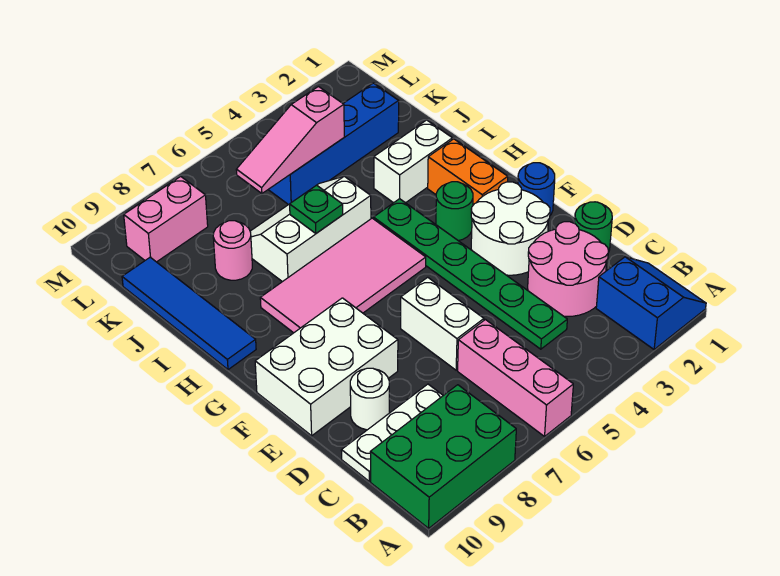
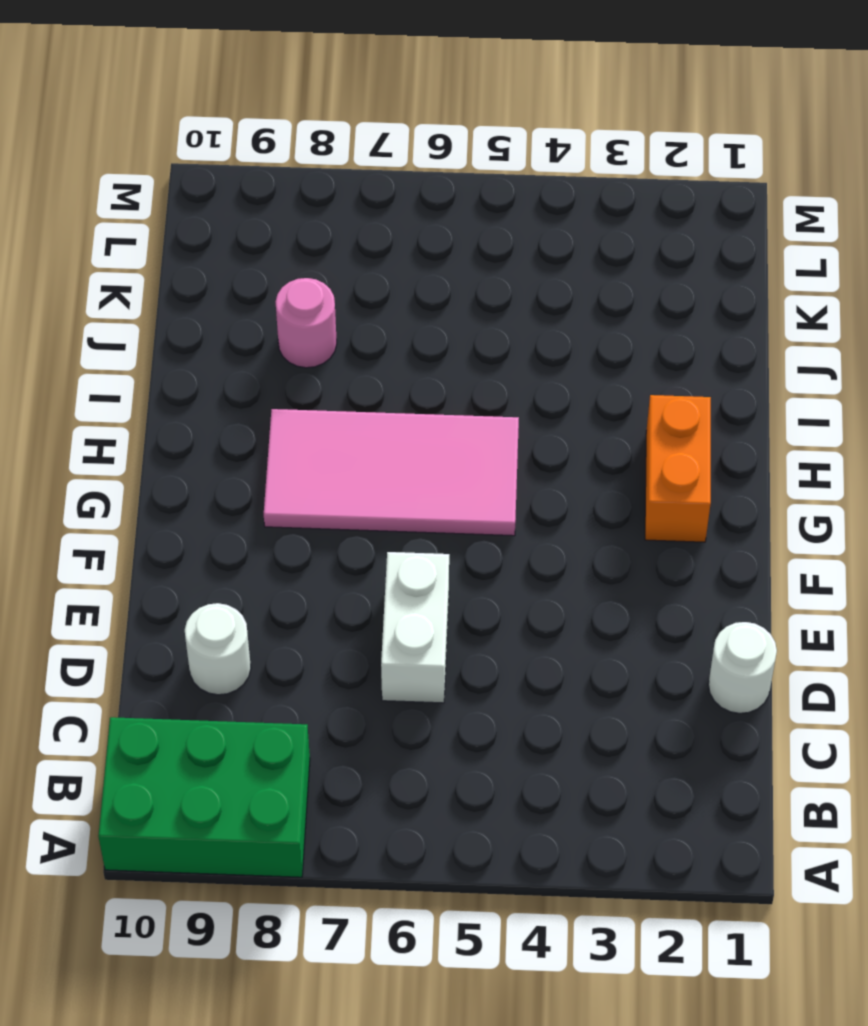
white 1x1 round brick [708,622,777,713] -> green 1x1 round brick [574,202,612,253]
none -> blue 2x2 slope [596,257,706,349]
none -> pink 1x3 brick [458,320,573,436]
none -> pink 2x2 round brick [528,222,608,316]

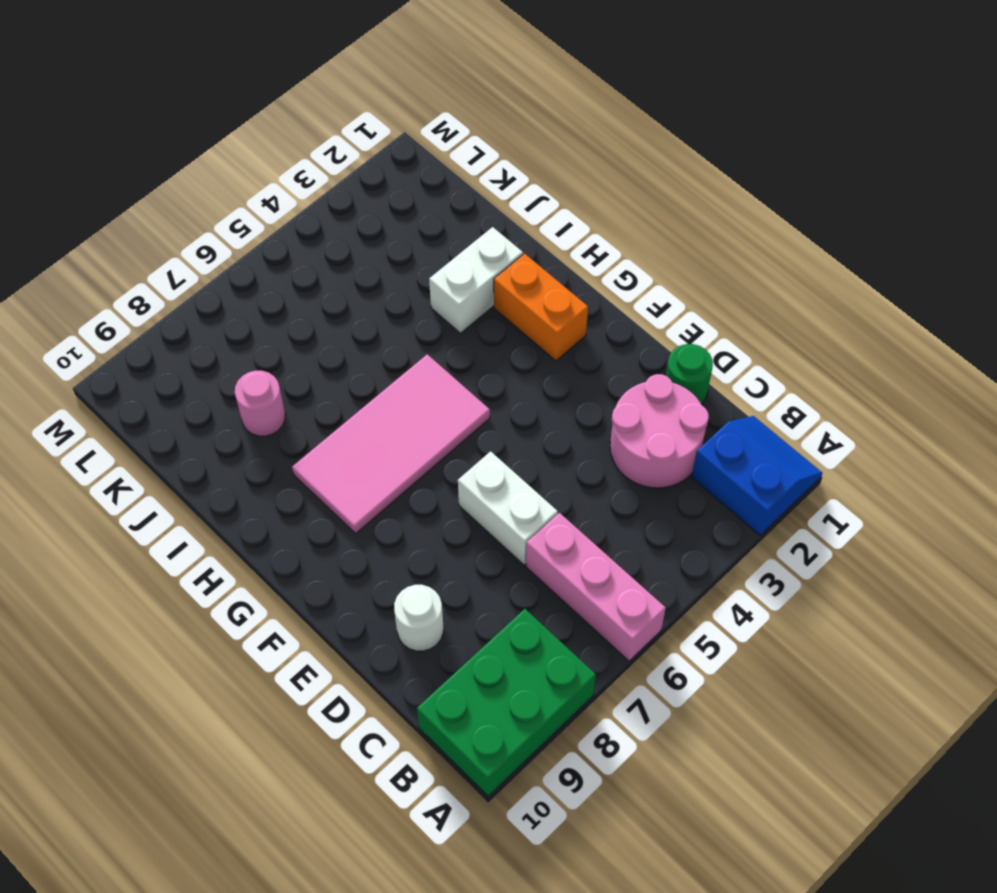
none -> green 1x6 plate [374,199,567,349]
none -> white 1x3 plate [341,384,443,481]
none -> white 2x2 round brick [471,182,550,275]

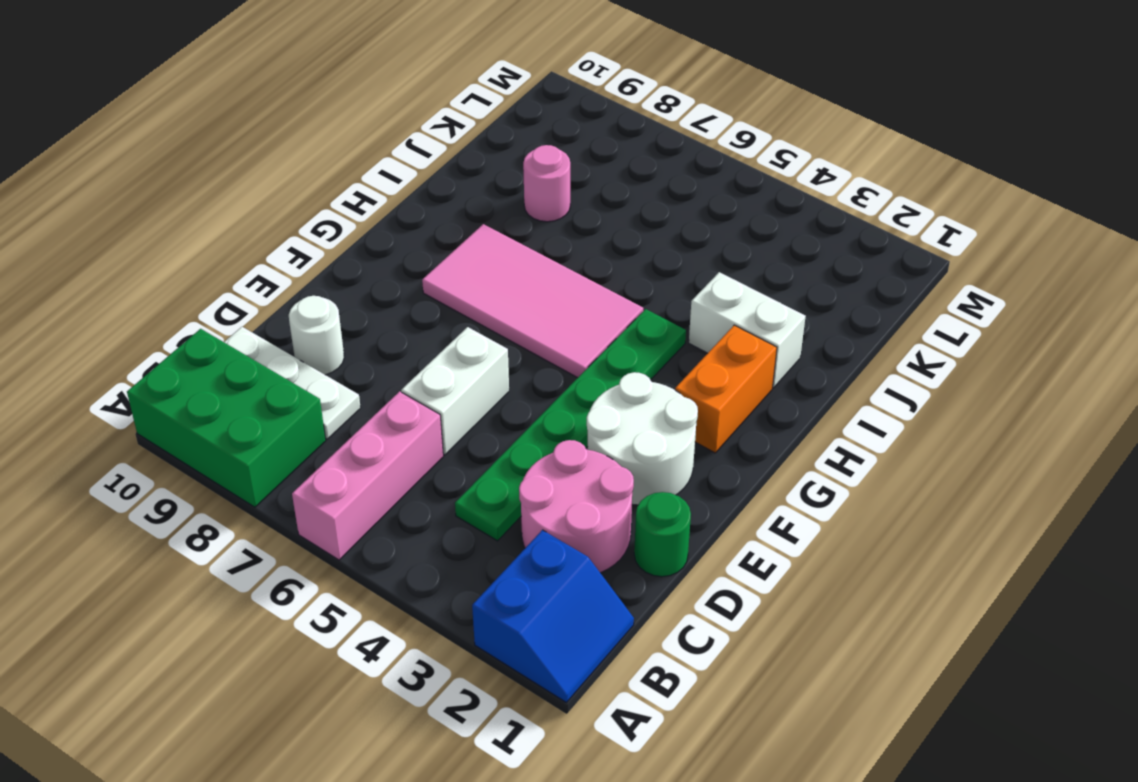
none -> white 2x3 brick [255,298,398,436]
none -> blue 1x1 round brick [518,163,555,215]
none -> green 1x1 round brick [436,182,473,241]

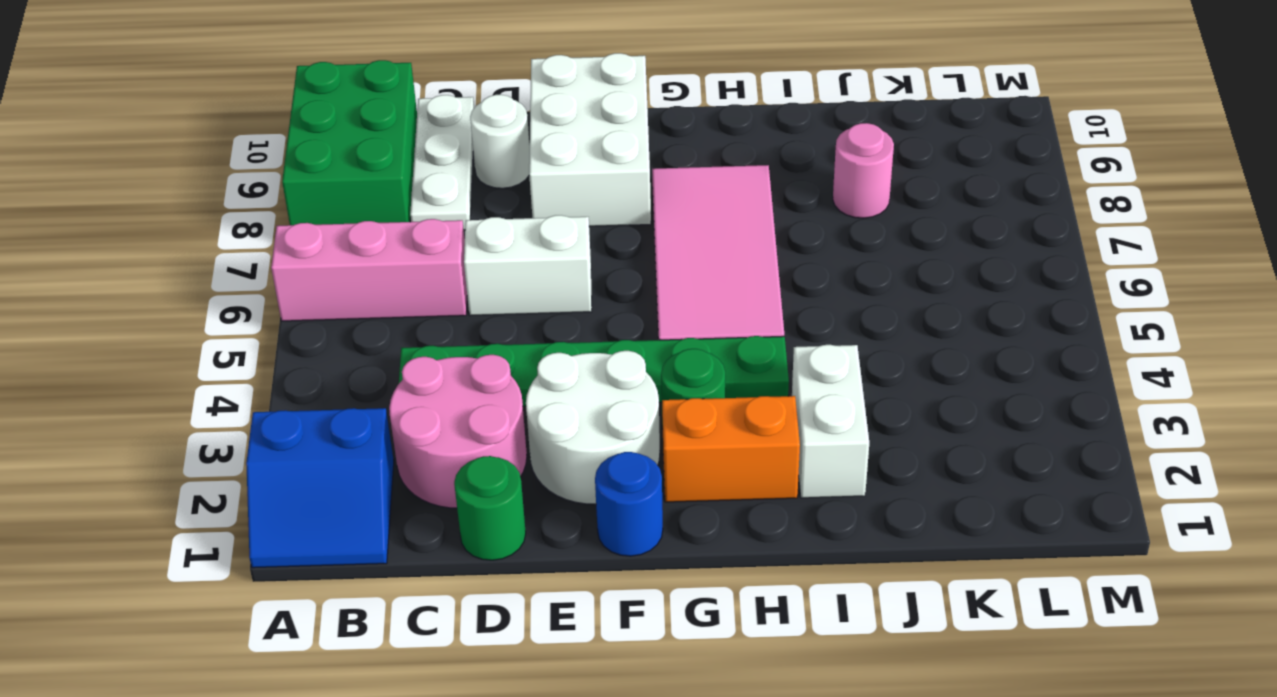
none -> blue 1x4 tile [122,257,256,370]
none -> white 2x3 slope [250,176,371,282]
none -> blue 1x4 brick [268,83,399,205]

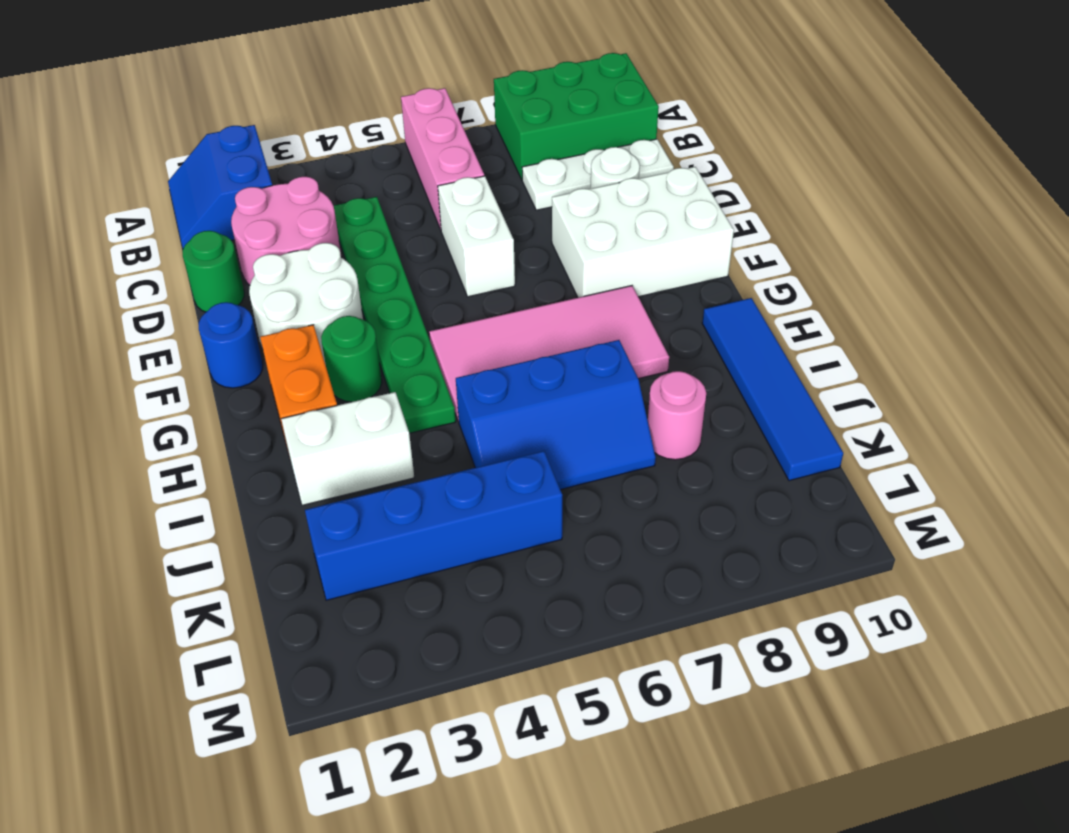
blue 2x3 slope [456,340,656,490] -> white 2x3 slope [250,176,371,282]
none -> pink 1x2 brick [124,176,208,262]
none -> green 1x1 plate [290,185,343,233]
none -> pink 1x3 slope [236,87,344,193]

